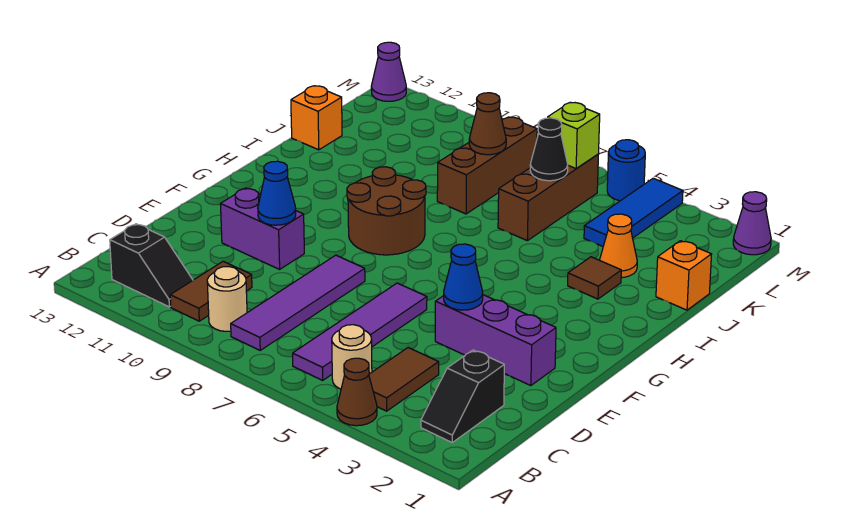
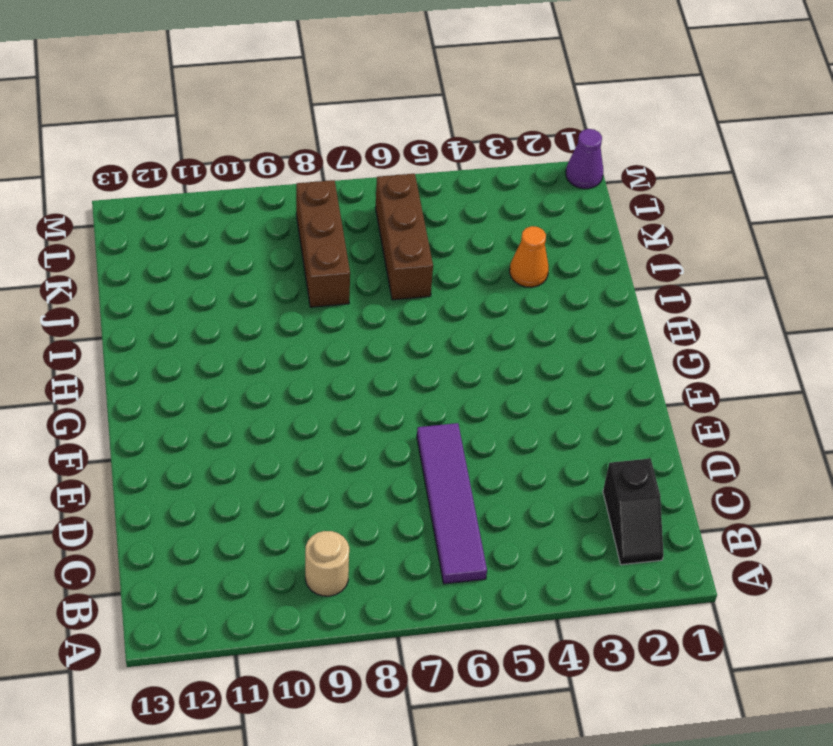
none -> brown 1x1 cone [337,358,377,426]
none -> brown 1x2 tile [369,348,439,411]
none -> tan 1x1 round brick [332,325,372,389]

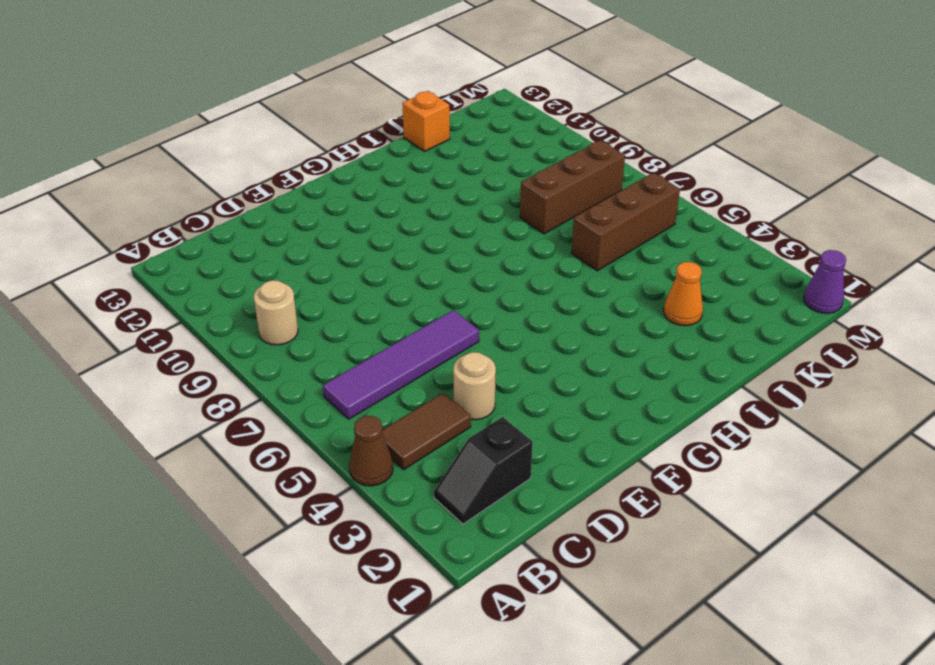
tan 1x1 round brick [453,352,496,420] -> tan 1x1 round brick moved to [332,325,372,389]
none -> purple 1x4 tile [231,255,365,350]
none -> brown 1x2 tile [170,261,252,321]
none -> black 1x2 slope [110,224,193,307]

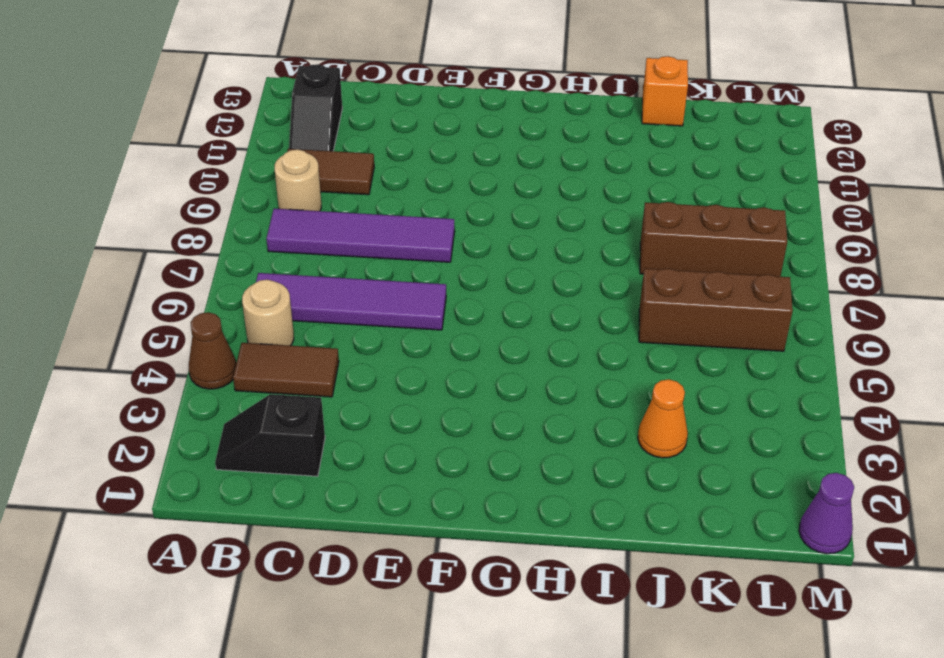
none -> purple 1x3 brick [435,295,556,386]
none -> purple 1x2 brick [221,188,304,269]
none -> brown 2x2 round brick [347,167,426,255]

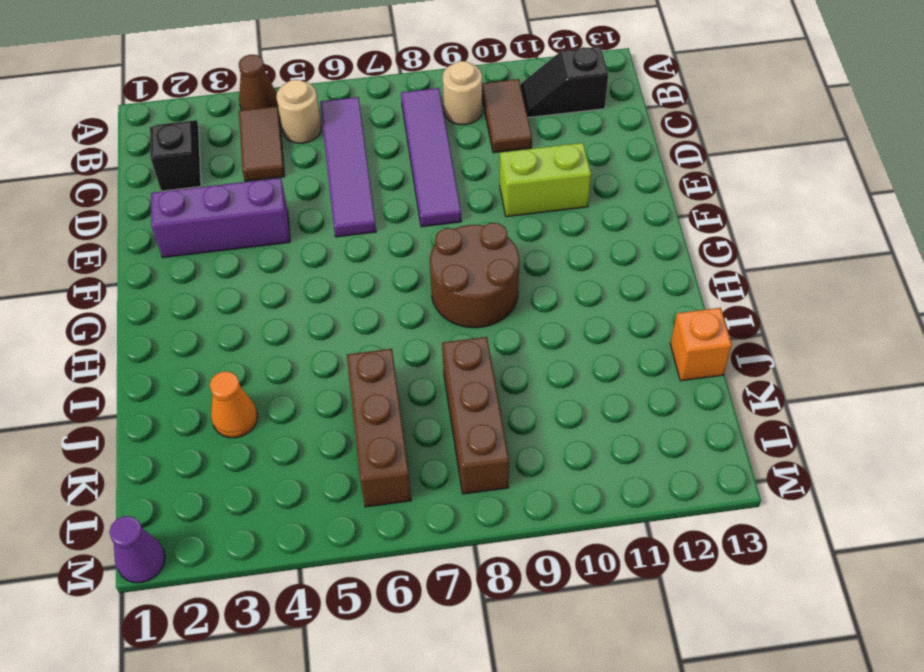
lime 1x2 brick [500,143,591,217] -> purple 1x2 brick [221,188,304,269]
none -> brown 1x1 tile [568,257,621,299]
none -> orange 1x1 brick [656,241,712,310]
none -> blue 1x3 tile [584,178,683,246]

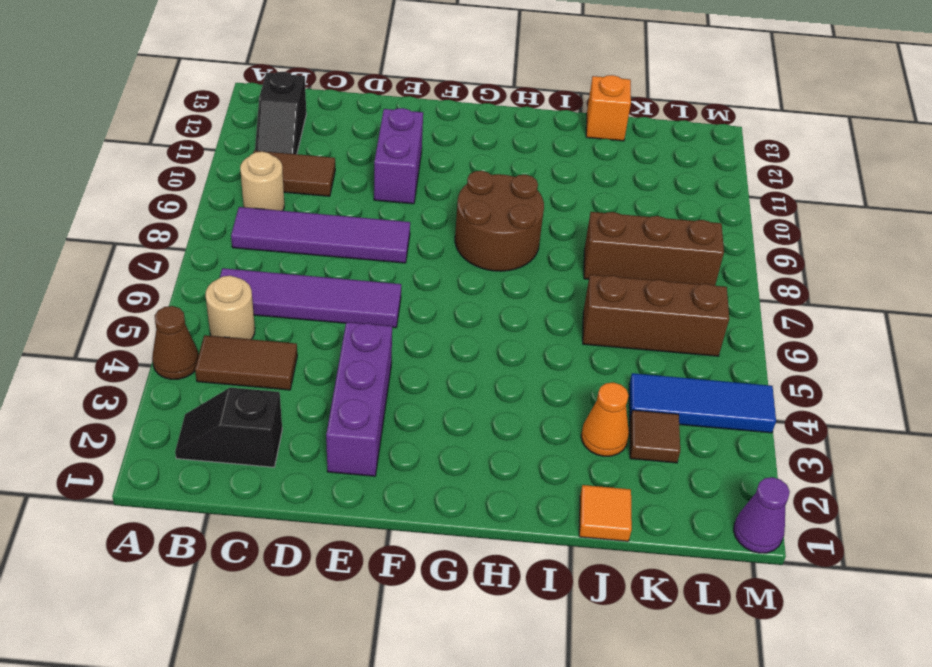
orange 1x1 tile [579,485,632,541] -> orange 1x1 brick [656,241,712,310]
brown 1x1 tile [630,410,680,463] -> brown 1x1 tile moved to [568,257,621,299]
none -> blue 1x1 round brick [607,140,645,201]
none -> purple 1x1 cone [371,42,406,101]
none -> blue 1x1 cone [444,244,483,310]

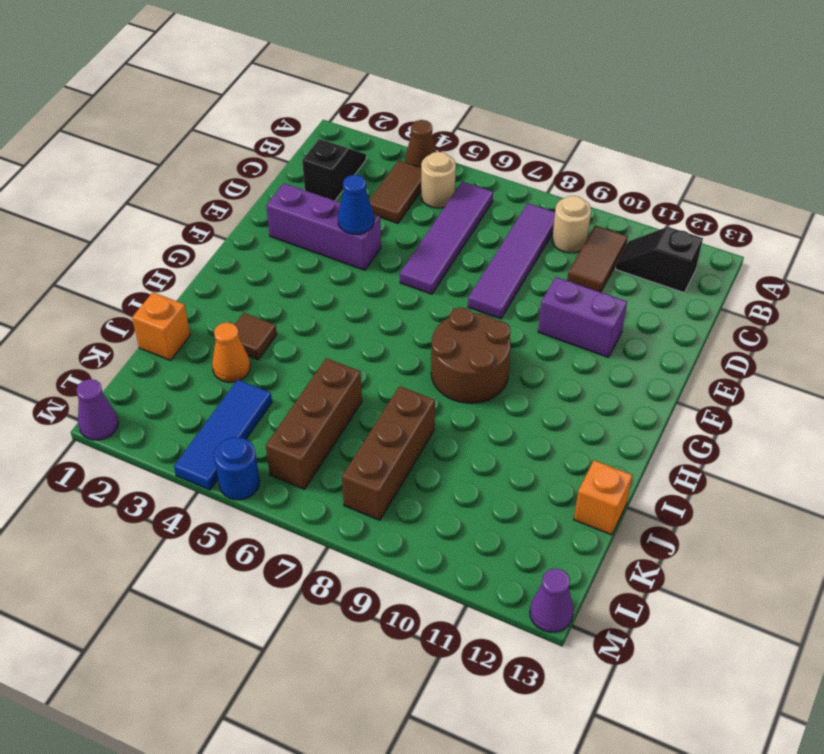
none -> blue 1x1 cone [258,161,296,225]
none -> black 1x1 cone [530,118,568,181]
none -> brown 1x1 cone [469,93,506,155]

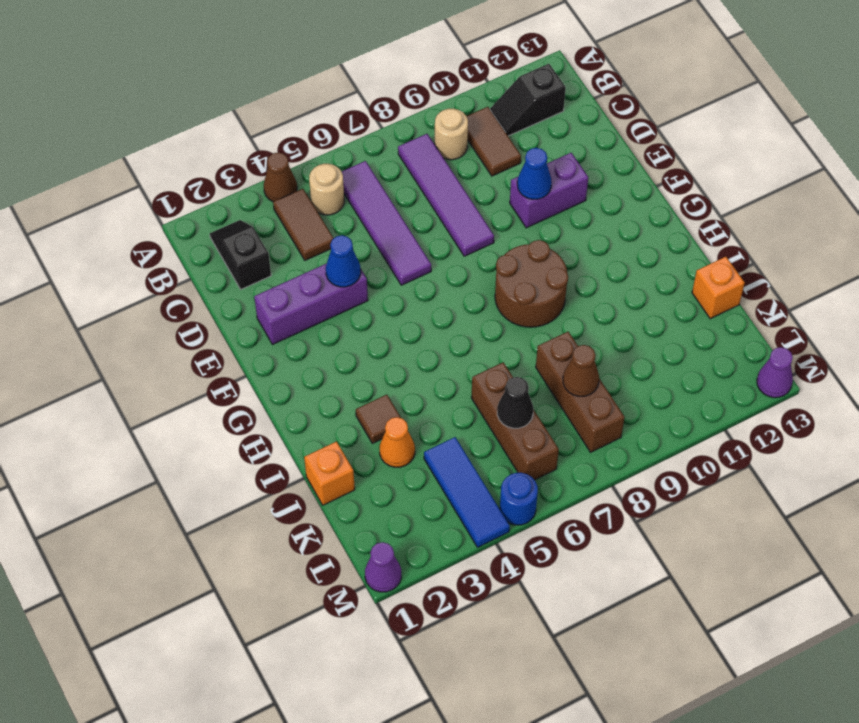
none -> lime 1x1 brick [548,102,600,169]

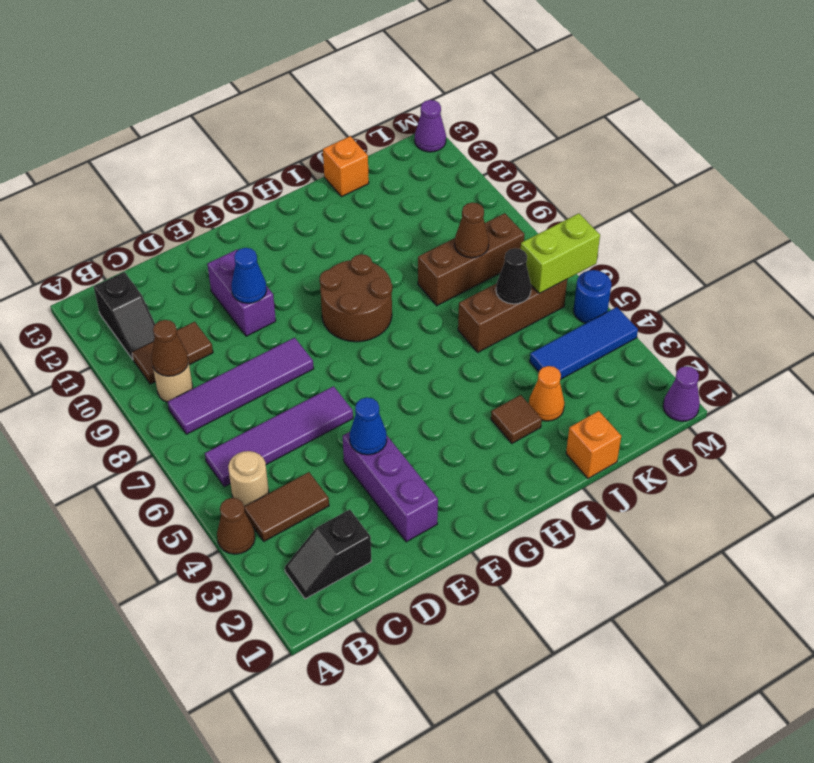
brown 1x1 cone [152,320,188,376] -> none
lime 1x2 brick [521,213,600,293] -> lime 1x1 brick [548,102,600,169]

